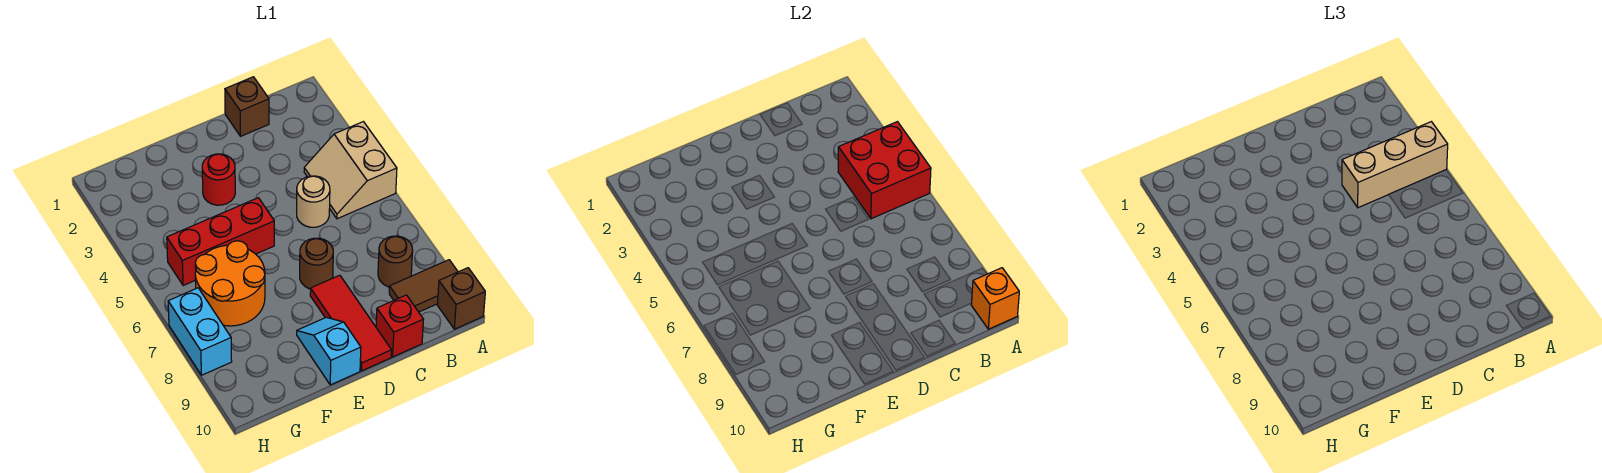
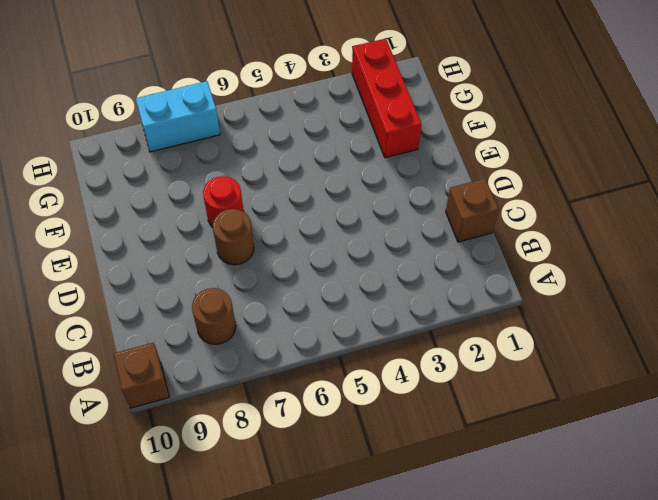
red 1x1 round brick [203,176,244,227] -> red 1x1 round brick moved to [202,154,235,205]
red 1x3 brick [352,38,421,158] -> red 1x3 brick moved to [167,198,274,286]
none -> tan 2x2 slope [304,122,397,219]
none -> brown 1x2 tile [389,260,458,312]
none -> tan 1x1 round brick [297,176,330,227]

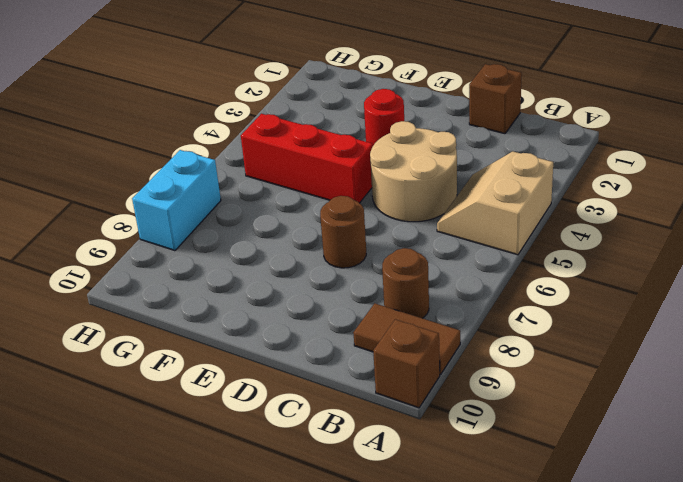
tan 2x2 round brick [370,121,457,222] -> tan 1x1 round brick [297,176,330,227]
none -> red 1x1 brick [376,295,424,357]
none -> red 1x3 tile [310,275,391,371]
none -> cyan 1x2 slope [297,317,361,385]

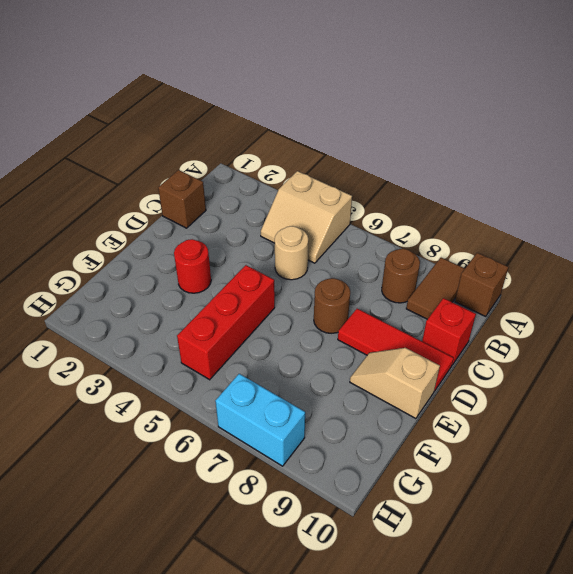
tan 1x2 slope [350,348,440,419] -> cyan 1x2 slope [297,317,361,385]
none -> orange 2x2 round brick [195,241,265,326]
none -> red 2x2 brick [838,122,931,219]
none -> orange 1x1 brick [971,268,1019,329]

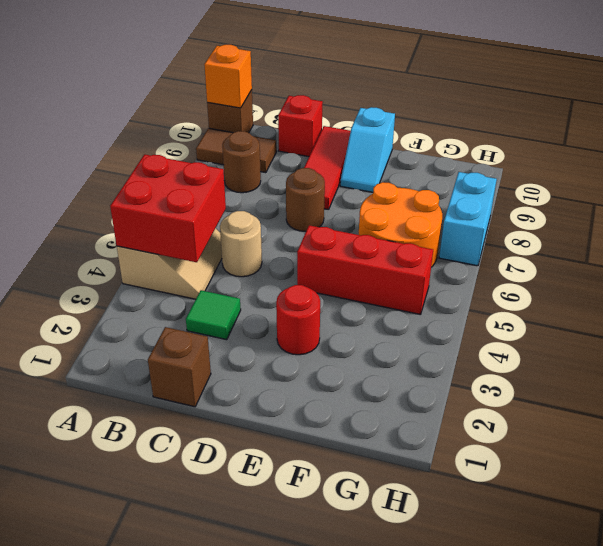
green 1x1 tile [186,290,241,340] -> none
none -> tan 1x3 brick [1342,122,1448,208]

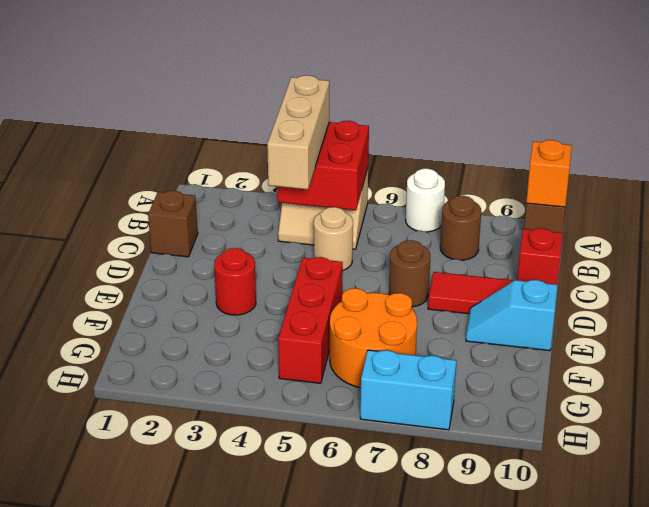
white 1x1 round brick [406,169,445,232] -> none
none -> brown 1x2 tile [389,260,458,312]

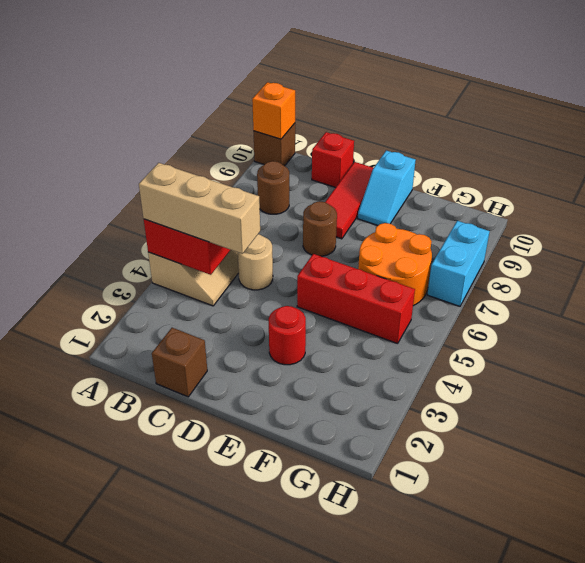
none -> brown 1x2 tile [389,260,458,312]

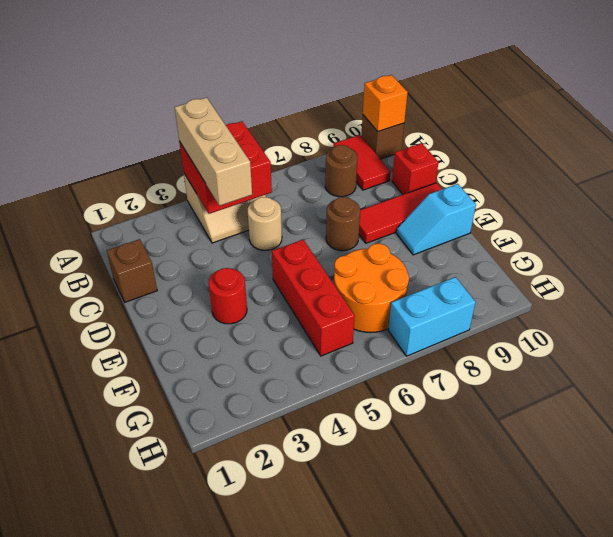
red 1x2 tile [334,135,391,190] -> brown 1x2 tile [389,260,458,312]

